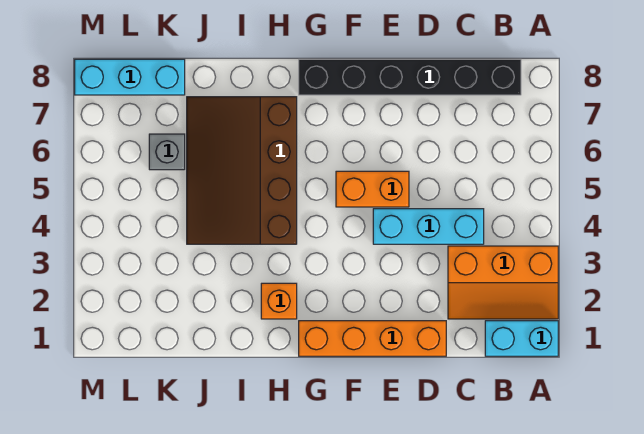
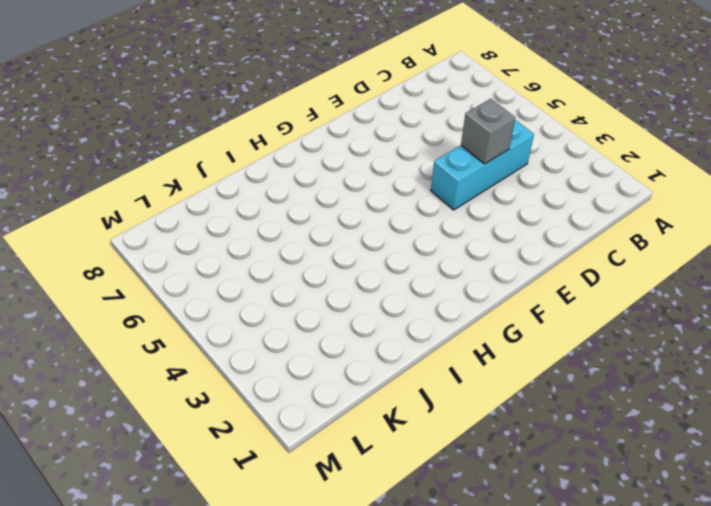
grey 1x1 brick [461,99,515,164] -> grey 1x1 brick moved to [149,134,185,170]
none -> cyan 1x2 brick [485,321,558,356]
none -> orange 2x3 slope [448,246,558,319]

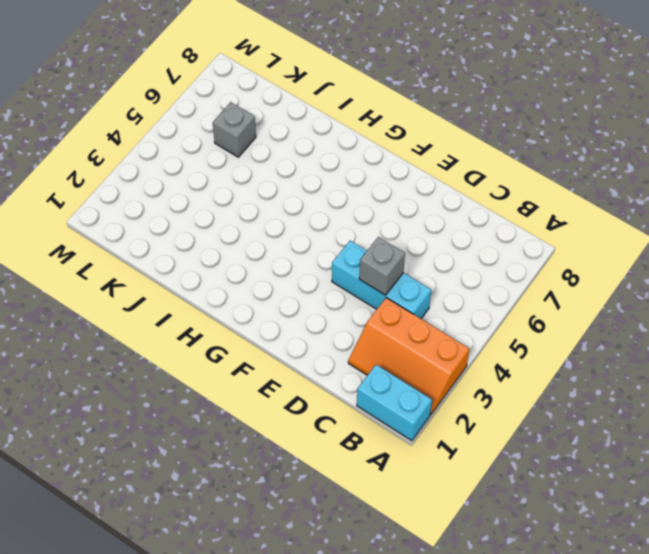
grey 1x1 brick [359,237,405,295] -> none
none -> black 1x6 brick [299,59,521,95]
none -> orange 1x4 brick [299,321,446,356]

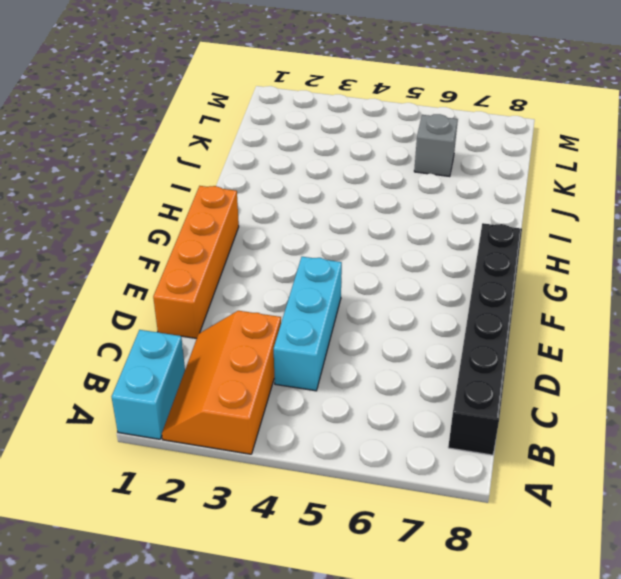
none -> orange 1x2 brick [336,171,409,207]
none -> orange 1x1 brick [261,283,297,319]

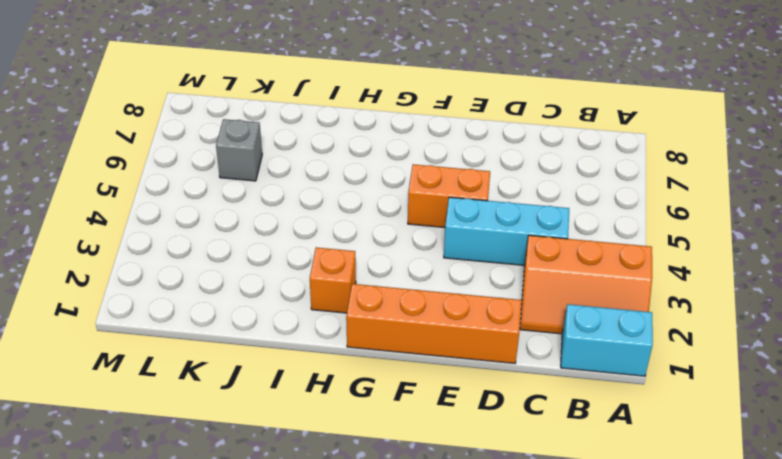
none -> black 1x6 brick [299,59,521,95]
none -> brown 3x4 slope [187,97,297,244]

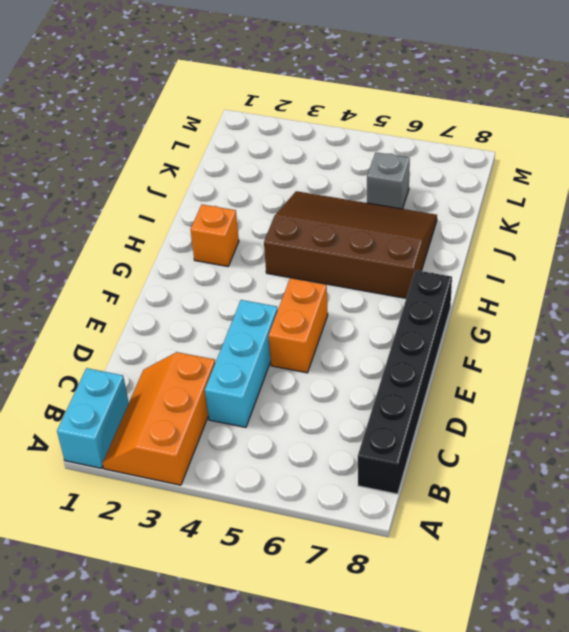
none -> orange 1x4 brick [299,321,446,356]
none -> cyan 1x3 brick [75,59,185,95]

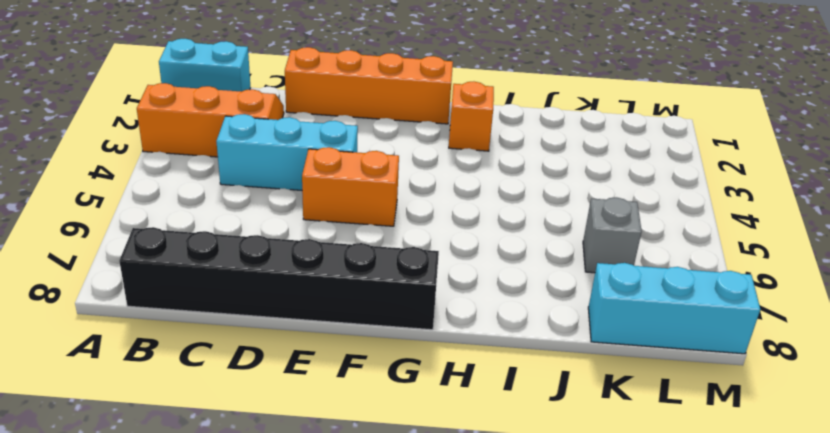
none -> brown 3x4 slope [187,97,297,244]

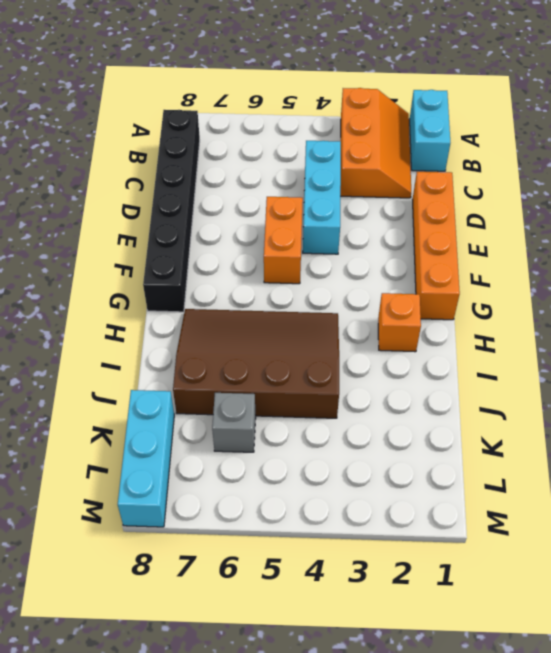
brown 3x4 slope [173,309,339,418] -> brown 3x4 slope turned to [187,97,297,244]

